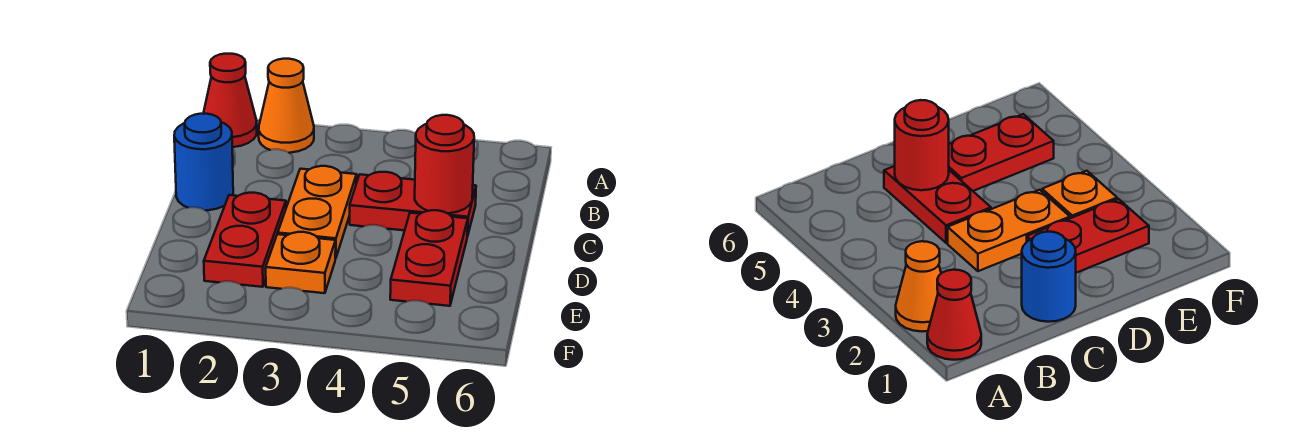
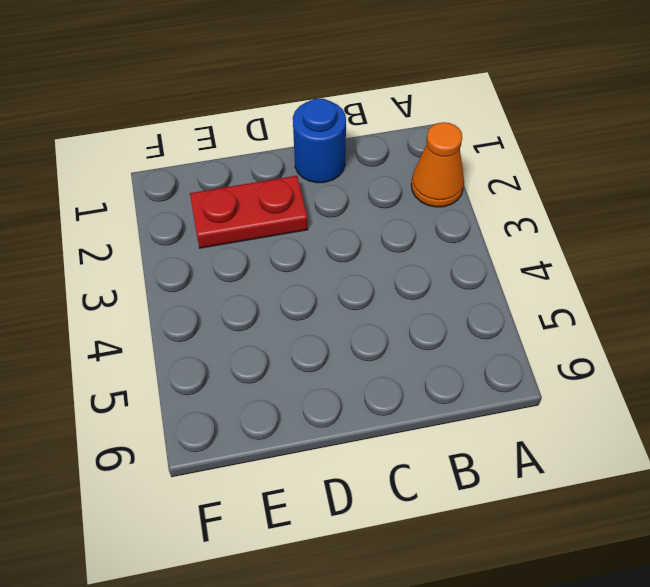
none -> red 1x1 cone [203,54,257,147]
none -> orange 1x2 plate [278,166,357,258]

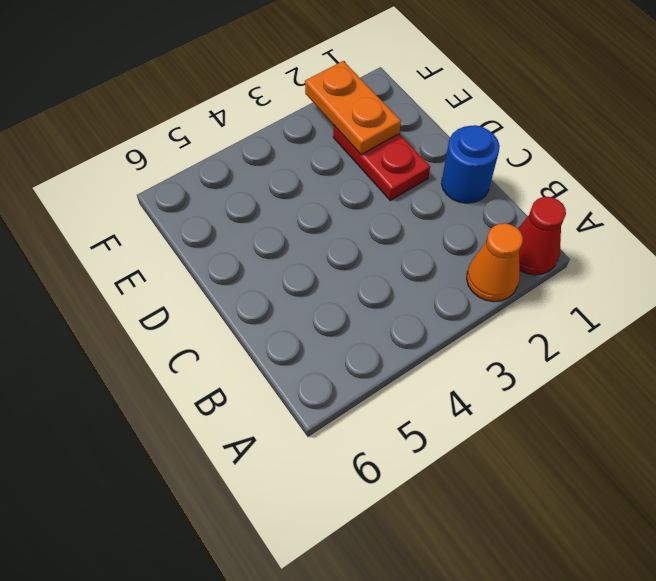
orange 1x2 plate [305,61,401,155] -> orange 1x2 plate moved to [278,166,357,258]
none -> red 1x2 plate [350,172,476,236]
none -> red 1x2 plate [390,210,468,306]

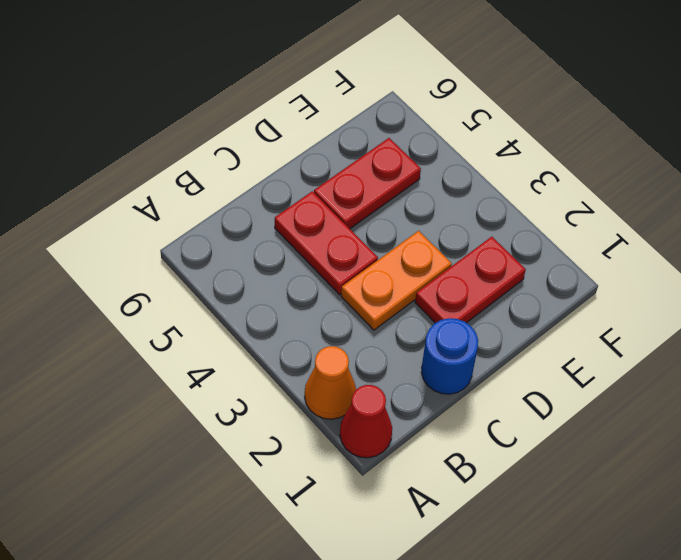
none -> orange 1x1 plate [266,232,336,293]
none -> red 1x1 round brick [415,115,474,213]

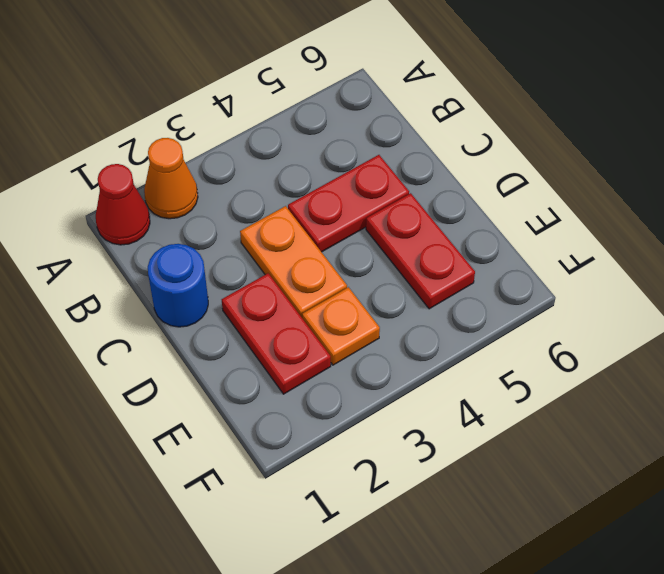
none -> red 1x1 round brick [415,115,474,213]

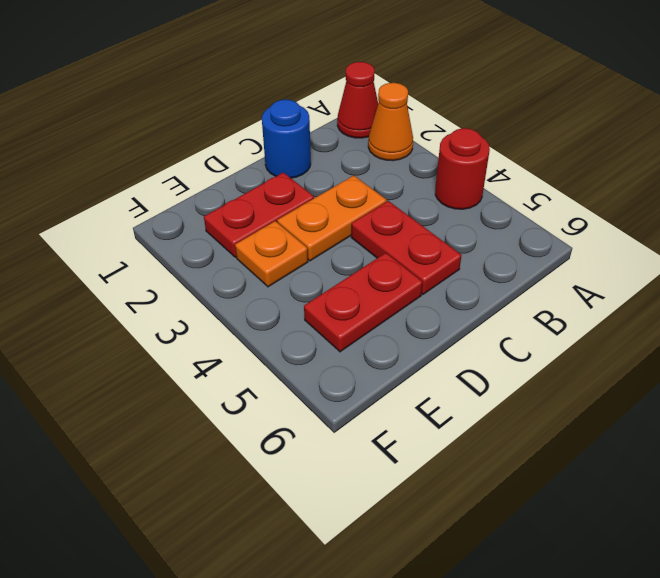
red 1x1 round brick [435,128,490,209] -> red 1x1 round brick moved to [415,115,474,213]

